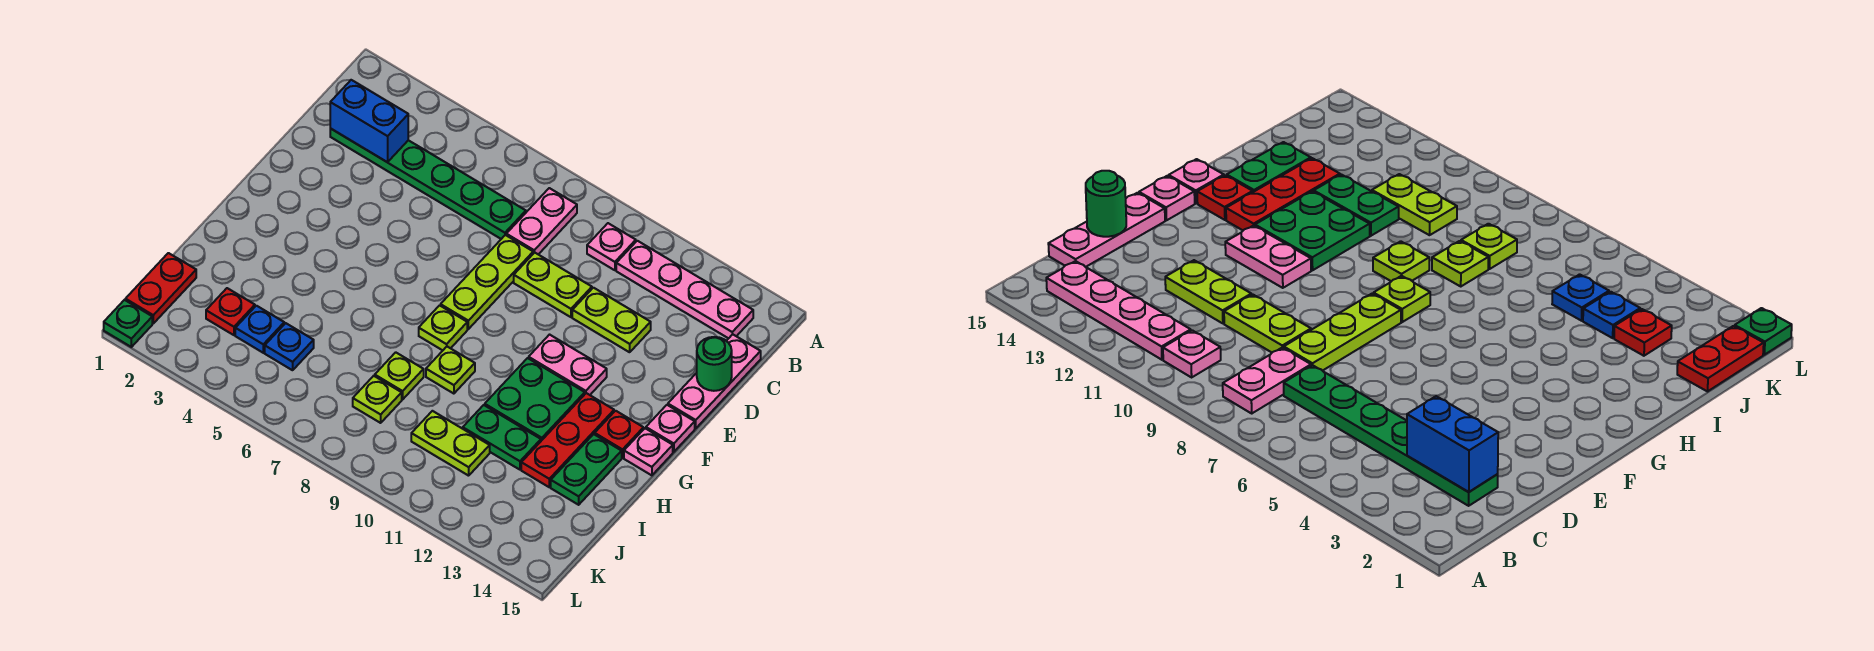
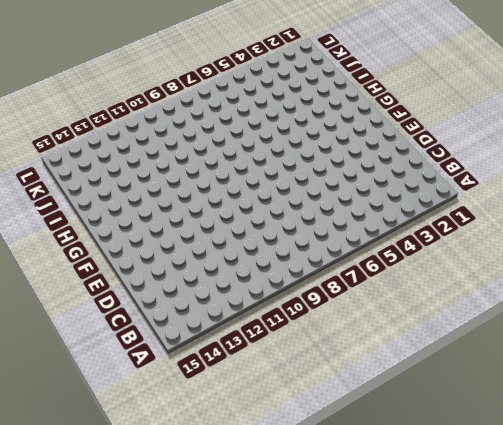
none -> pink 1x2 plate [506,188,577,254]
none -> pink 1x1 plate [587,223,636,270]
none -> pink 1x4 plate [616,241,753,338]

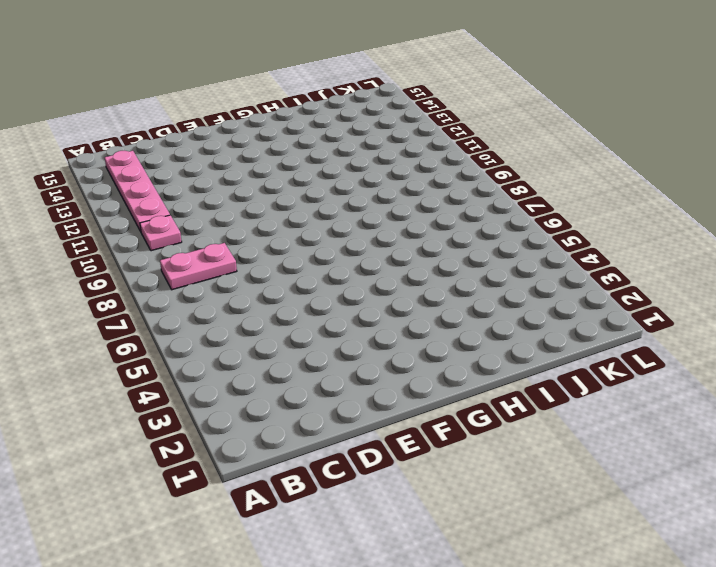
none -> green 1x6 plate [330,128,526,239]
none -> pink 1x3 plate [668,334,761,428]
none -> lime 1x3 plate [441,235,533,329]

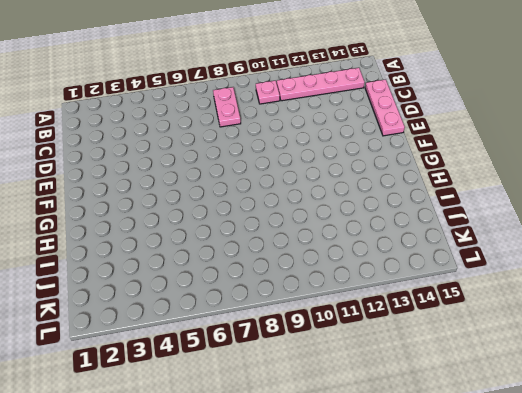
none -> green 1x6 plate [330,128,526,239]
none -> lime 1x3 plate [441,235,533,329]
none -> lime 1x2 plate [514,253,592,317]

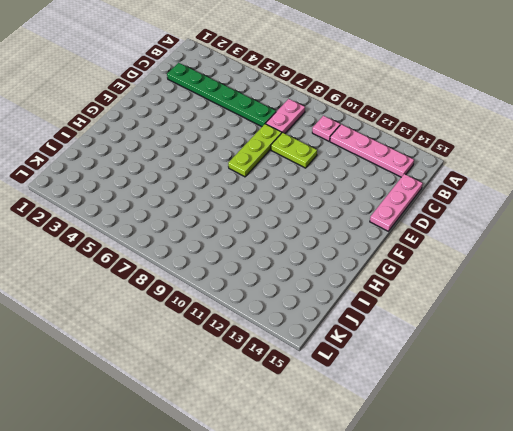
none -> lime 1x2 plate [572,288,651,352]
none -> pink 1x2 plate [529,335,607,395]
none -> pink 1x1 plate [646,405,695,452]

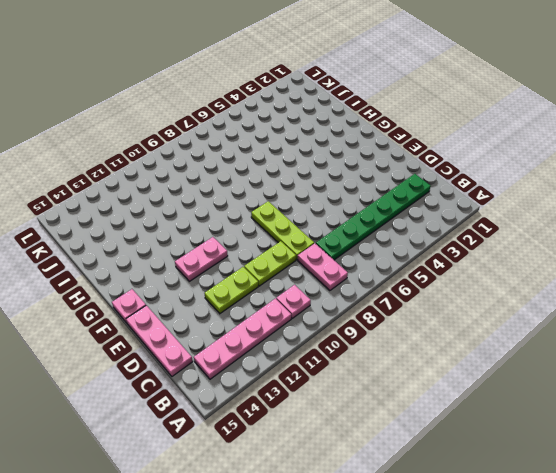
none -> lime 1x1 plate [419,305,467,350]
none -> green 2x2 plate [485,358,585,441]
none -> red 1x3 plate [521,393,614,487]

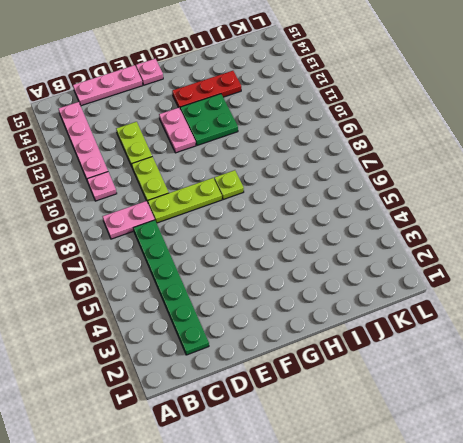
none -> red 1x1 plate [595,411,643,458]
none -> pink 1x1 plate [624,428,673,475]
none -> lime 1x1 plate [426,347,475,394]

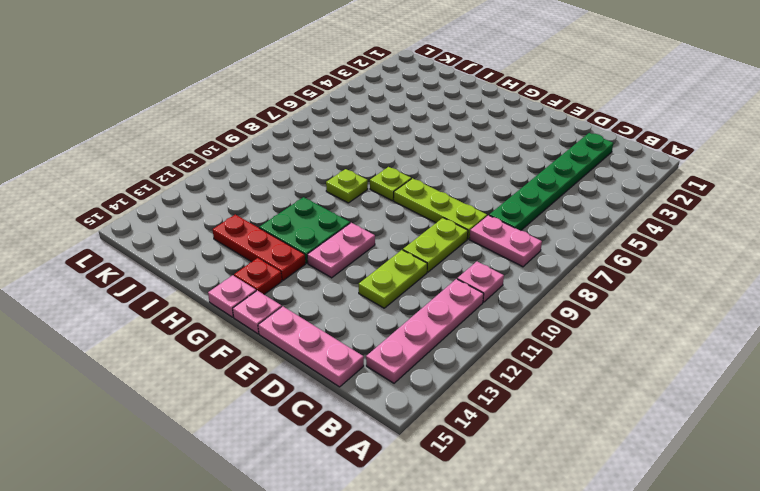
none -> green 1x2 plate [551,434,622,505]
none -> lime 1x1 plate [375,352,424,399]
none -> green 1x2 plate [463,405,541,470]

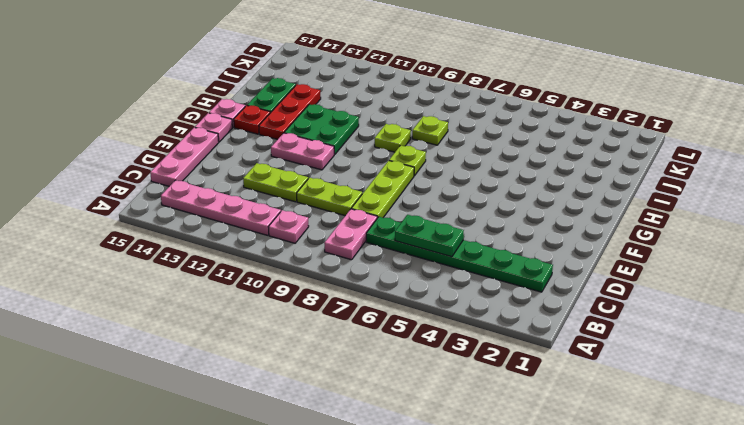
green 1x2 plate [395,215,464,257] -> green 1x2 plate moved to [463,405,541,470]
none -> red 1x2 plate [125,253,196,323]
none -> red 1x1 plate [206,288,255,335]
none -> blue 1x1 plate [235,306,284,353]

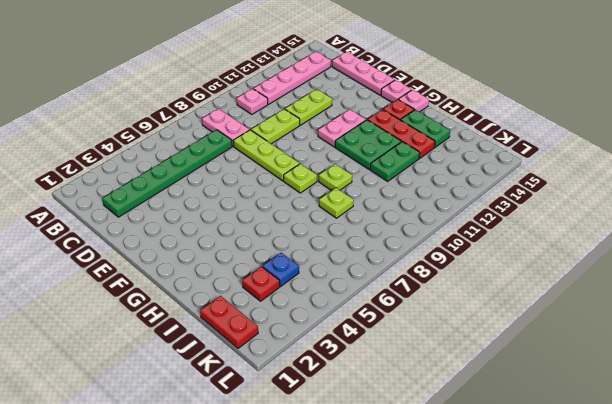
none -> blue 1x1 plate [265,323,314,370]
none -> lime 1x1 plate [353,376,402,423]
none -> lime 1x2 plate [411,411,490,476]

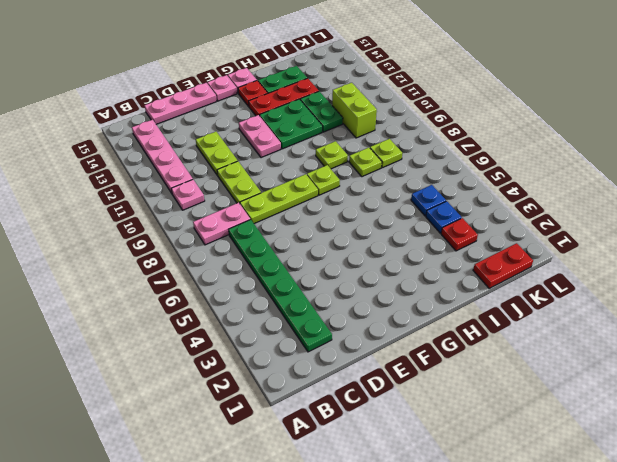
lime 1x2 brick [332,83,377,138] -> lime 1x2 plate [411,411,490,476]
none -> green 1x1 plate [104,300,152,347]
none -> blue 1x2 brick [330,80,408,162]
none -> green 1x1 round brick [697,337,732,391]

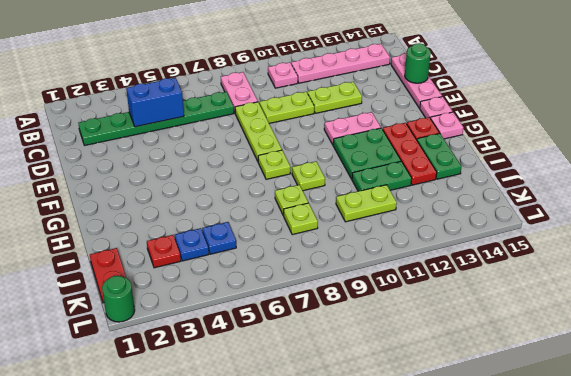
blue 1x2 brick [126,78,184,127] -> blue 1x2 brick moved to [330,80,408,162]
green 1x1 round brick [102,276,135,322] -> green 1x1 plate [104,300,152,347]

